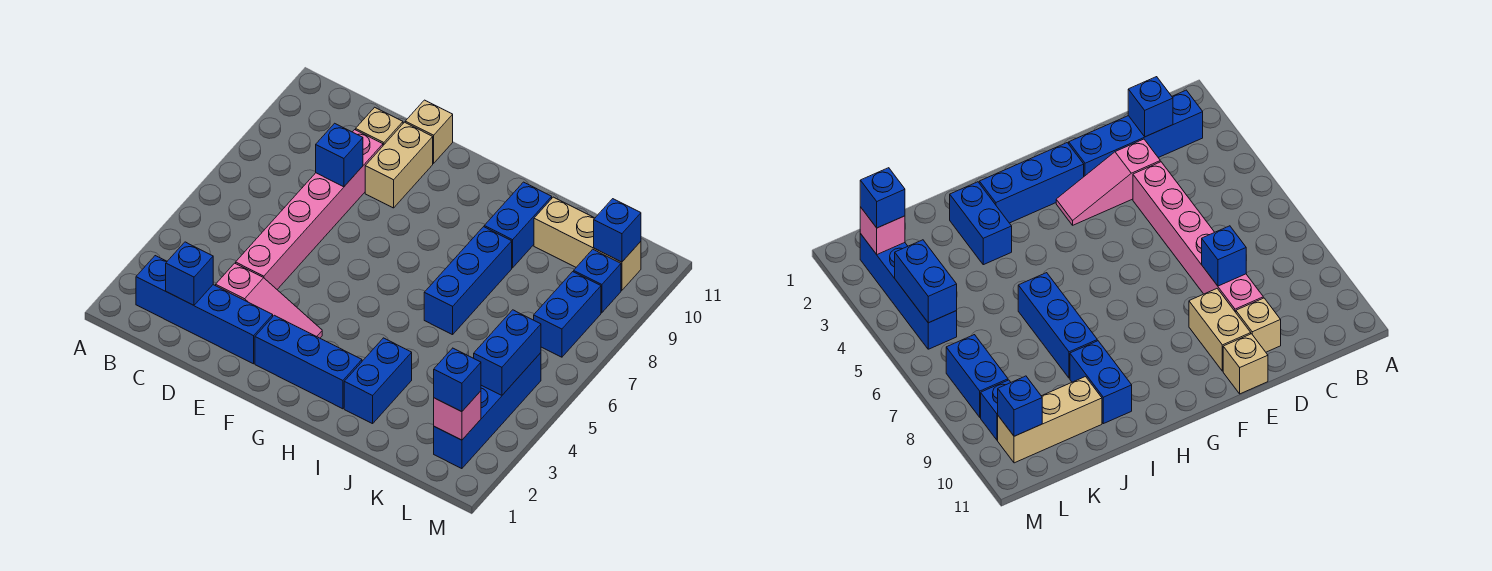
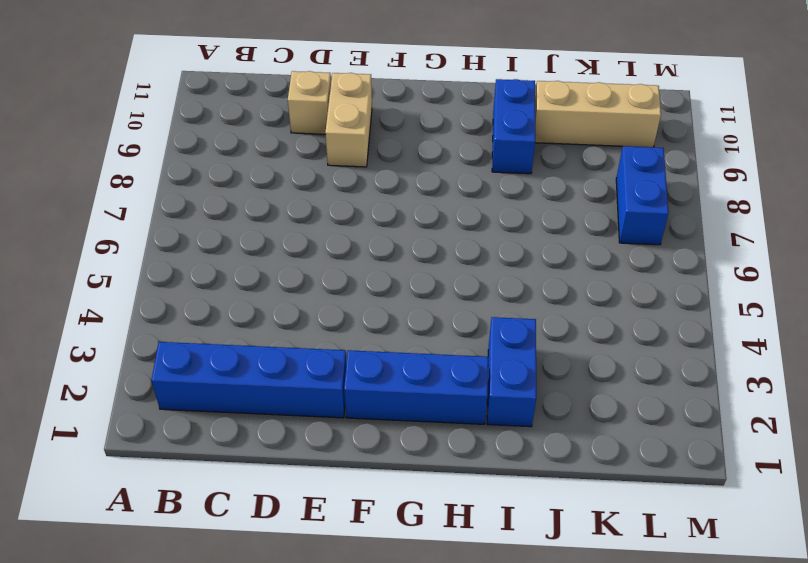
none -> pink 1x3 slope [216,263,322,338]
none -> pink 1x6 brick [236,130,383,289]
none -> tan 1x1 brick [405,100,453,163]

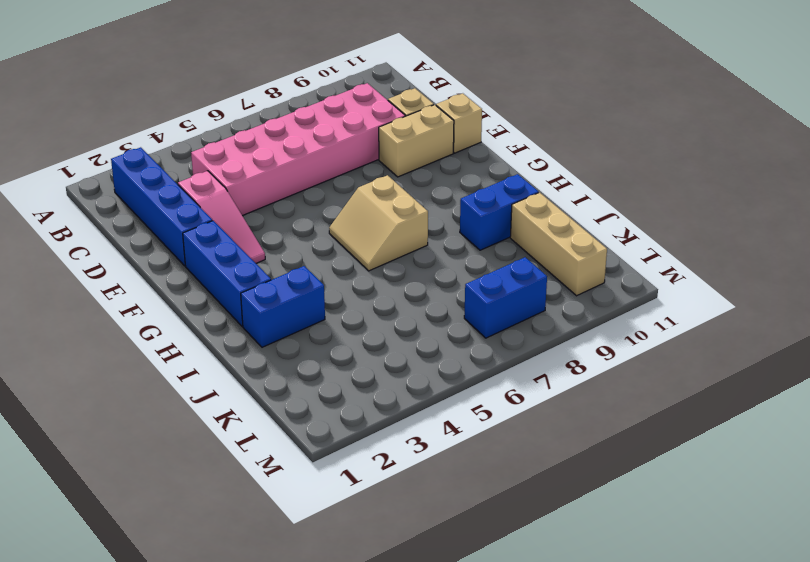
pink 2x6 brick [191,83,405,216] -> pink 1x6 brick [236,130,383,289]
tan 2x2 slope [329,175,428,271] -> none
none -> blue 1x3 brick [424,227,512,335]
none -> blue 1x4 brick [434,353,541,469]
none -> blue 1x1 brick [574,249,621,313]

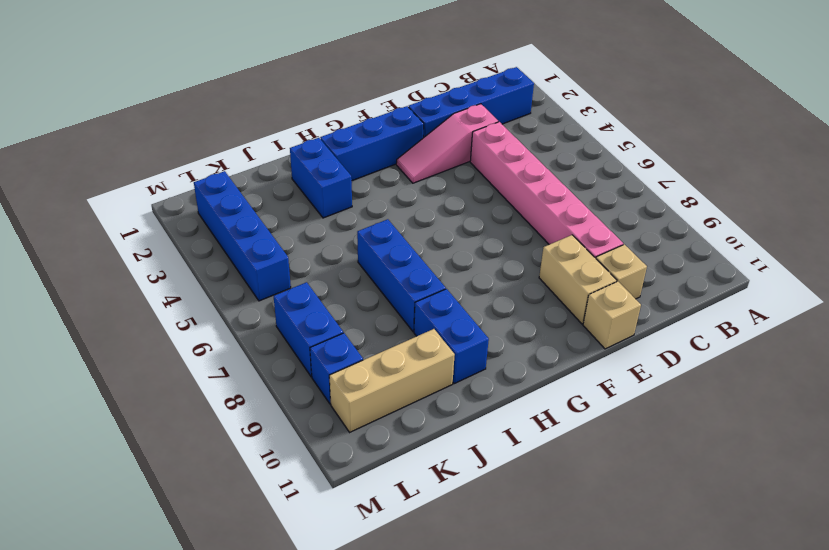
none -> blue 1x1 brick [166,242,213,305]
none -> blue 1x1 brick [316,123,363,187]
none -> pink 1x1 brick [434,391,481,440]

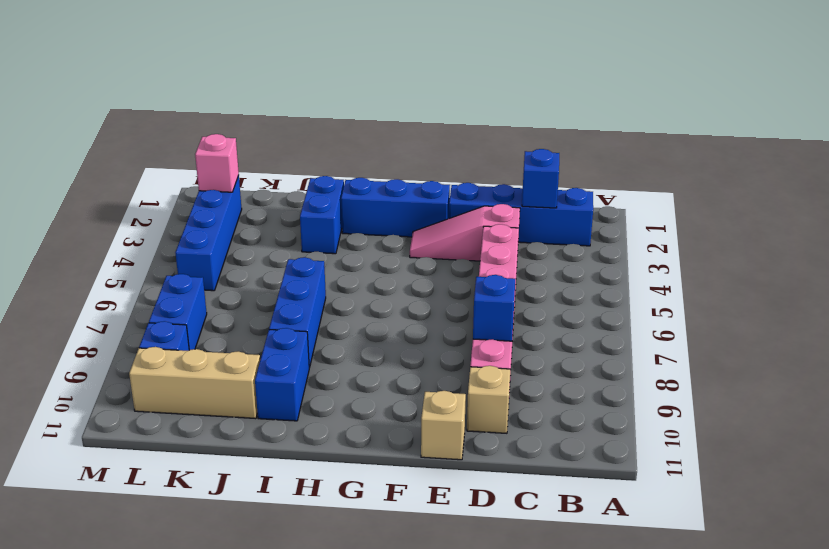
none -> tan 1x2 brick [365,122,433,208]
none -> blue 1x2 brick [474,310,541,395]
none -> blue 1x1 brick [594,199,641,262]

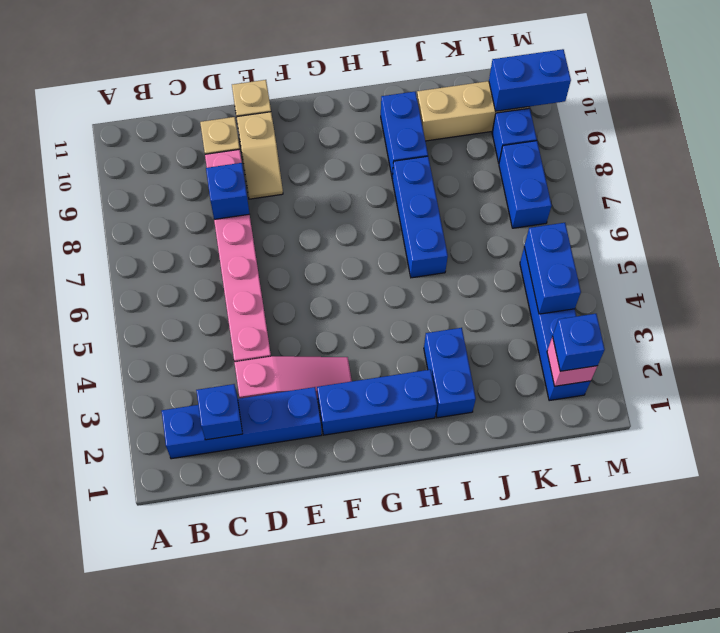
tan 1x2 slope [237,112,283,199] -> tan 1x2 brick [365,122,433,208]
blue 1x2 brick [489,49,571,111] -> blue 1x1 brick [594,199,641,262]

